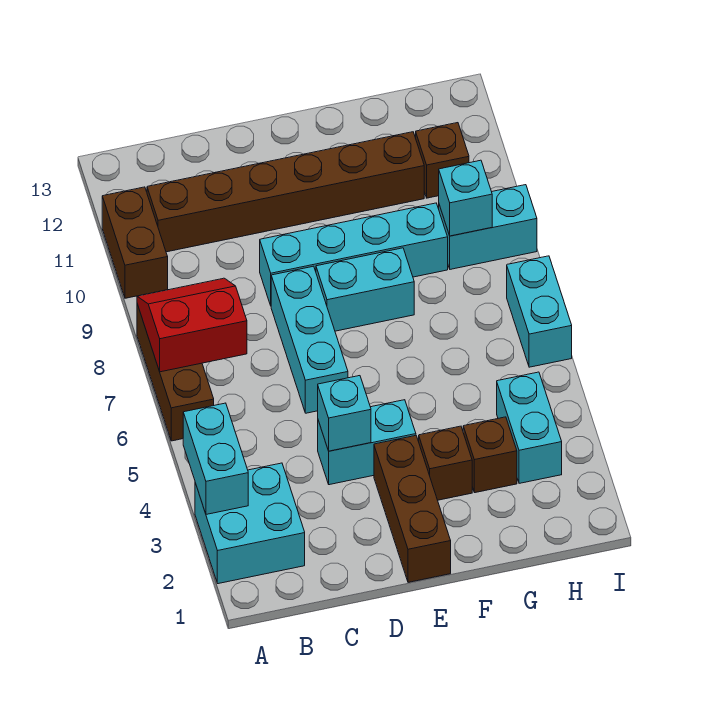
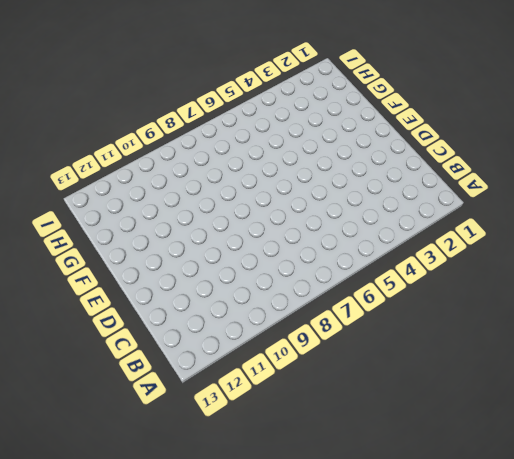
none -> cyan 2x2 brick [195,463,305,584]
none -> brown 1x3 brick [137,304,214,441]
none -> brown 1x2 brick [102,187,168,298]

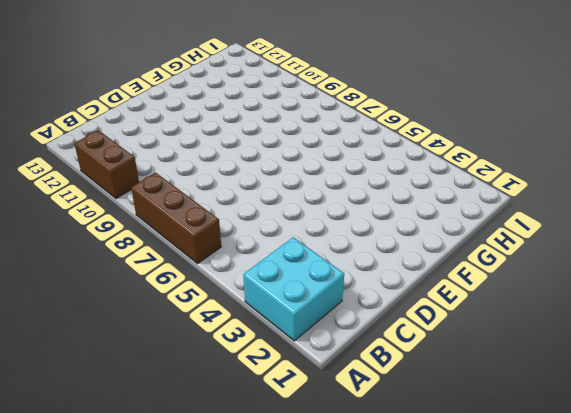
none -> brown 1x6 brick [147,132,424,252]
none -> cyan 1x2 brick [318,400,416,485]
none -> cyan 1x3 brick [271,266,348,413]

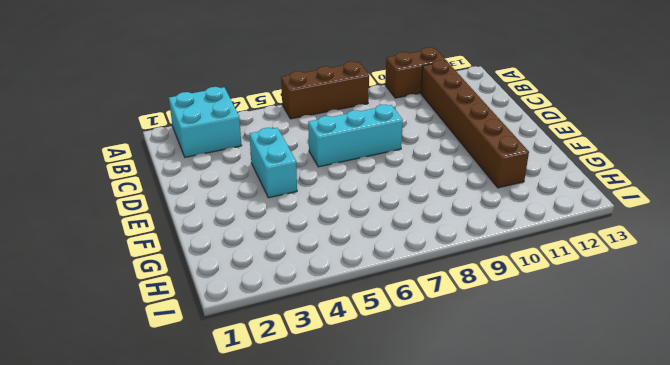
none -> cyan 1x4 brick [260,203,448,305]
none -> brown 1x3 brick [374,436,451,582]
none -> cyan 1x2 brick [316,248,414,331]

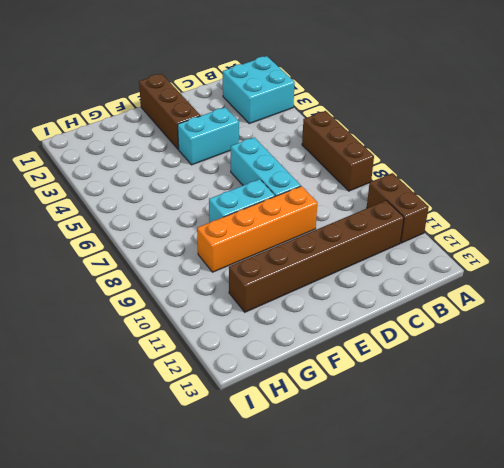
orange 1x4 brick [197,186,317,272] -> cyan 1x4 brick [260,203,448,305]
none -> brown 1x1 brick [419,426,472,500]
none -> brown 1x1 brick [463,417,517,493]
none -> cyan 1x2 brick [497,372,562,483]

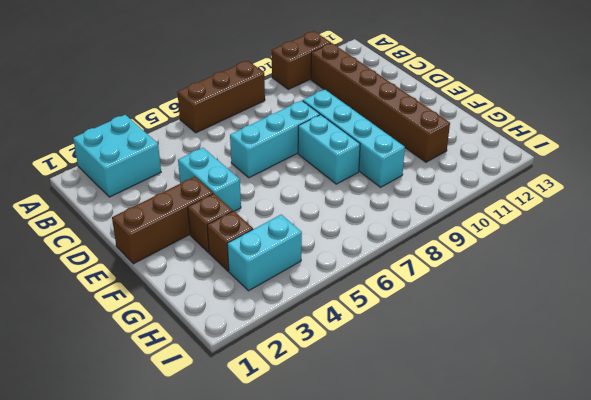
none -> cyan 1x2 brick [439,185,537,269]
none -> brown 1x1 brick [416,123,469,198]
none -> cyan 1x2 brick [507,256,572,367]

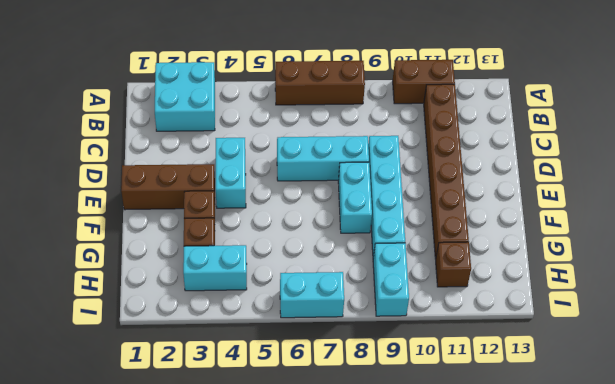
none -> cyan 1x2 brick [183,403,248,514]
none -> red 2x2 slope [137,278,247,372]
none -> cyan 1x1 brick [318,376,371,451]

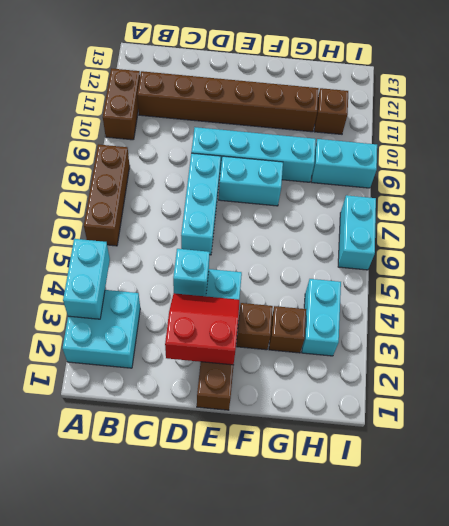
red 2x2 slope [165,293,239,365] -> red 2x2 slope moved to [137,278,247,372]
none -> cyan 1x1 brick [439,160,492,236]

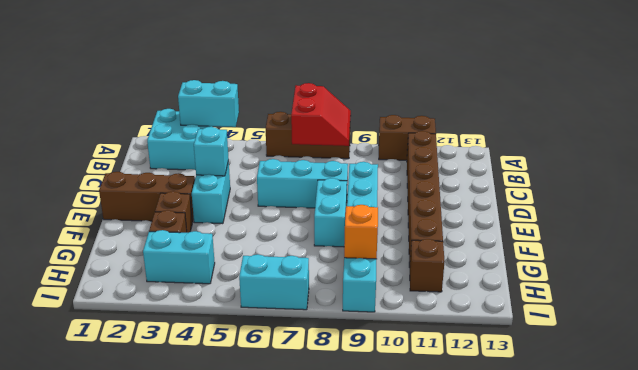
orange 1x1 brick [344,205,378,259] -> cyan 1x1 brick [439,160,492,236]

